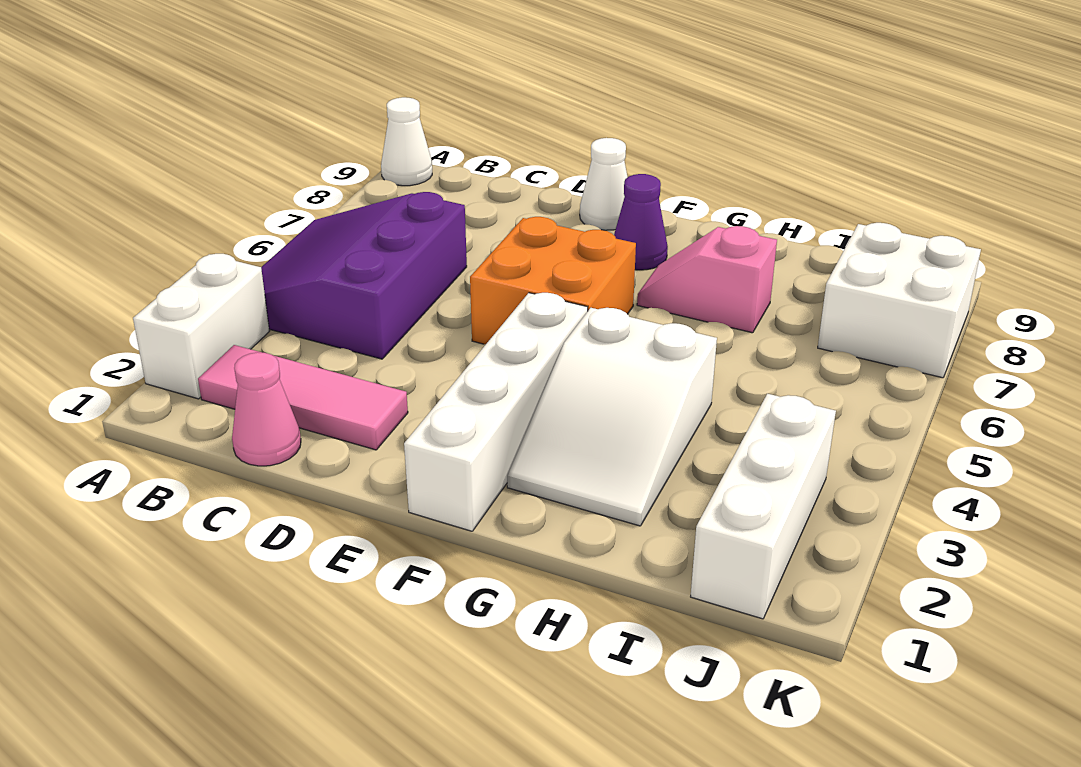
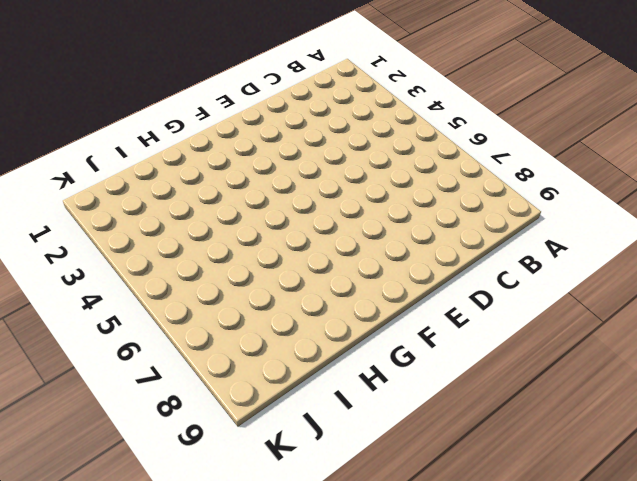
none -> white 1x2 brick [133,254,269,399]
none -> purple 3x3 slope [261,192,467,359]
none -> white 1x1 cone [381,97,432,186]

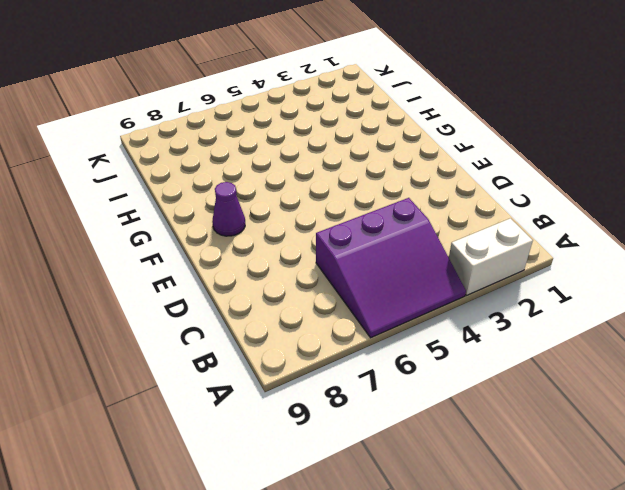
none -> white 1x1 cone [381,97,432,186]
none -> pink 1x3 tile [198,345,408,450]
none -> pink 1x1 cone [232,352,301,466]

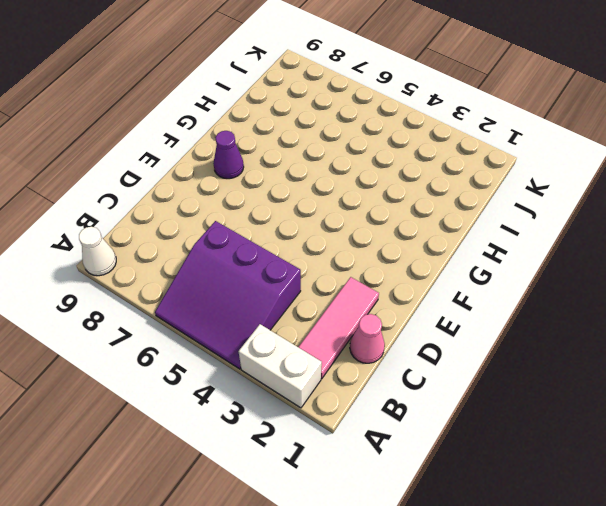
none -> orange 2x2 brick [470,217,636,344]
none -> white 1x1 cone [580,138,627,230]
none -> white 1x4 brick [404,293,588,531]

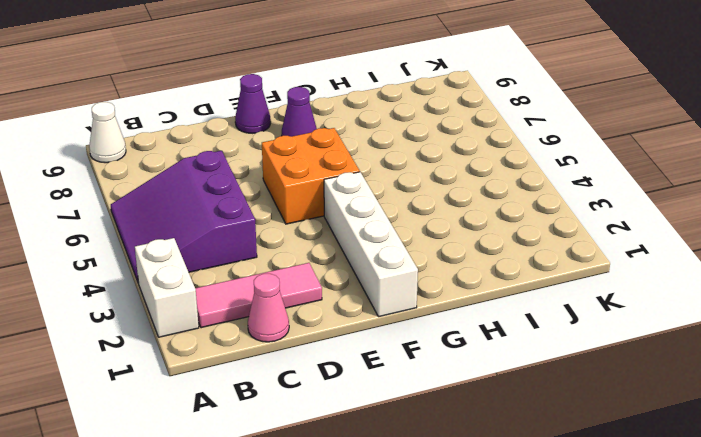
purple 1x1 cone [235,74,271,133] -> white 1x1 cone [580,138,627,230]
none -> white 2x3 slope [507,308,717,526]
none -> pink 1x2 slope [637,226,777,333]
none -> white 1x3 brick [691,394,836,619]

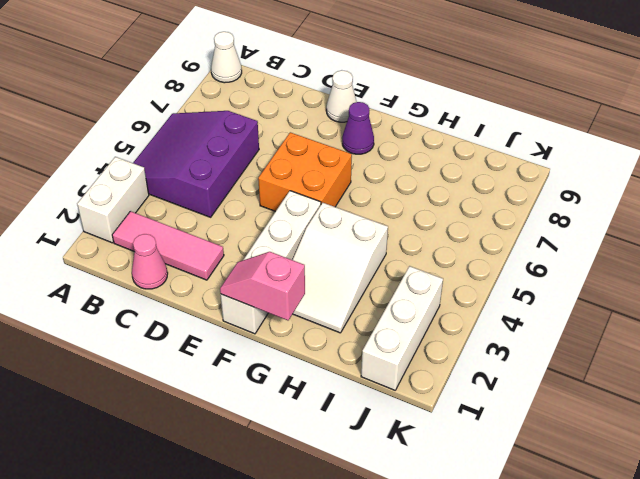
pink 1x2 slope [220,252,305,320] -> pink 1x2 slope moved to [637,226,777,333]
none -> white 2x2 brick [818,223,981,378]

